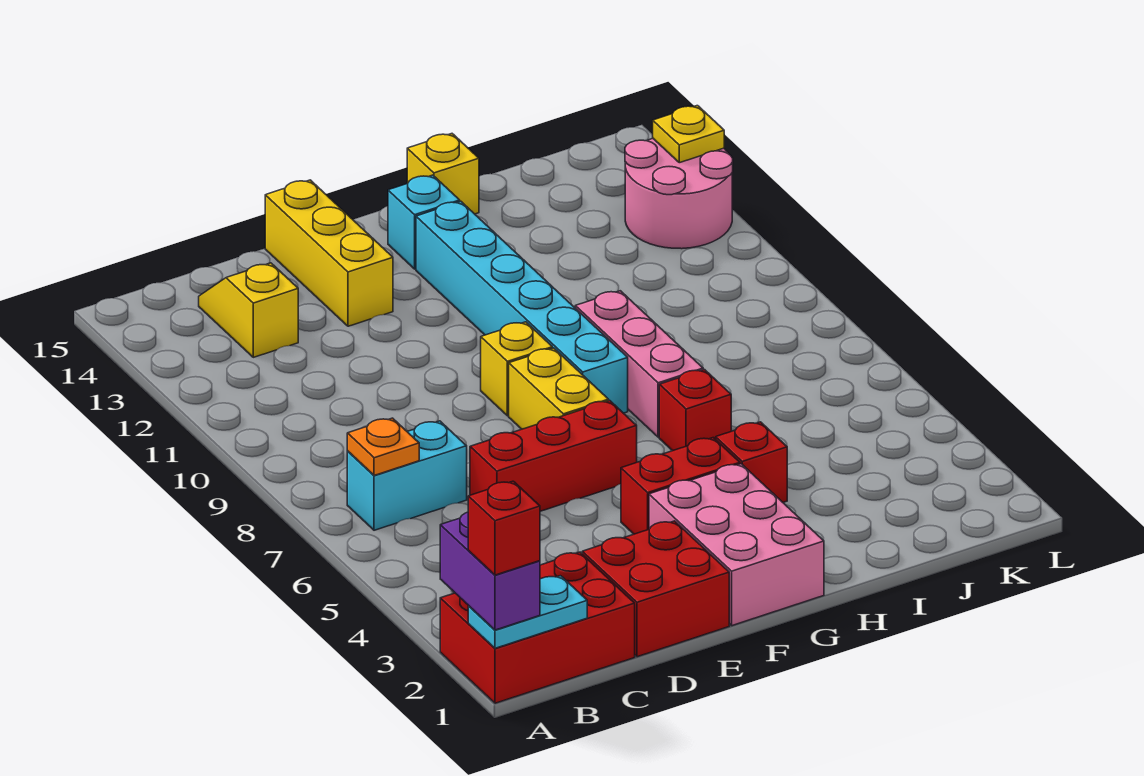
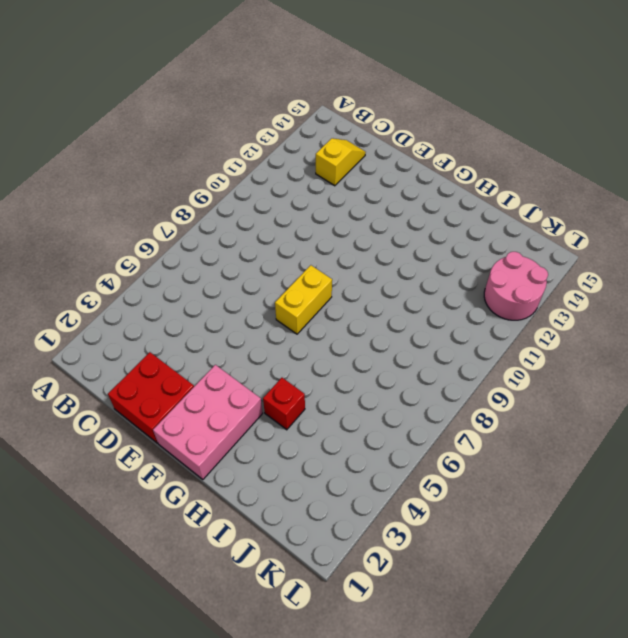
none -> red 2x3 brick [440,552,635,703]
none -> cyan 1x2 brick [347,421,467,530]
none -> red 1x3 brick [470,401,637,511]

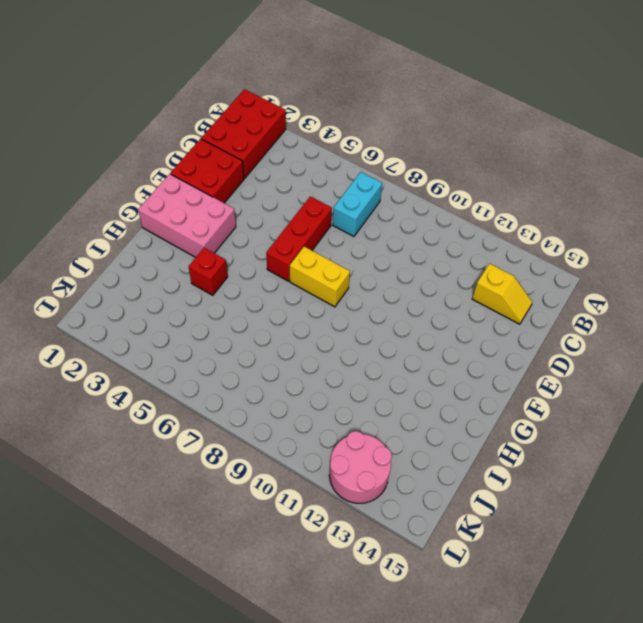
none -> yellow 1x3 brick [265,180,393,326]
none -> red 1x2 brick [621,438,740,534]
none -> yellow 1x1 brick [481,322,552,416]

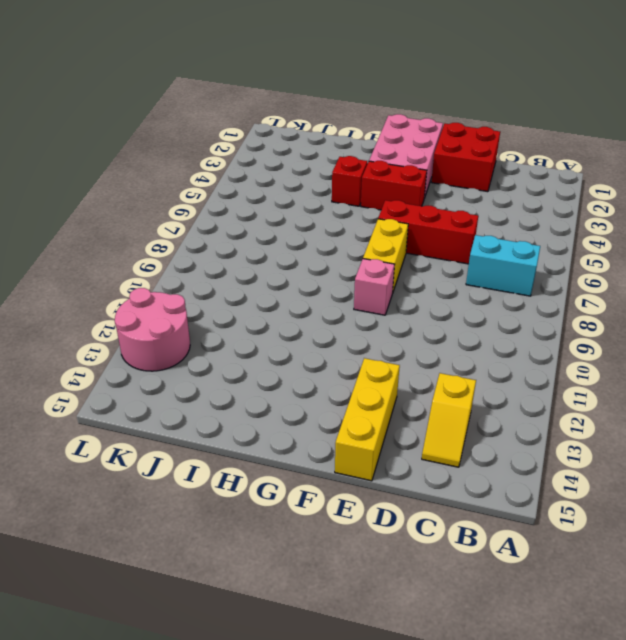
pink 1x1 brick [354,259,395,315] -> yellow 1x1 brick [481,322,552,416]
none -> red 2x3 brick [440,552,635,703]
none -> cyan 1x6 brick [416,201,628,413]
none -> cyan 1x1 brick [388,175,460,269]

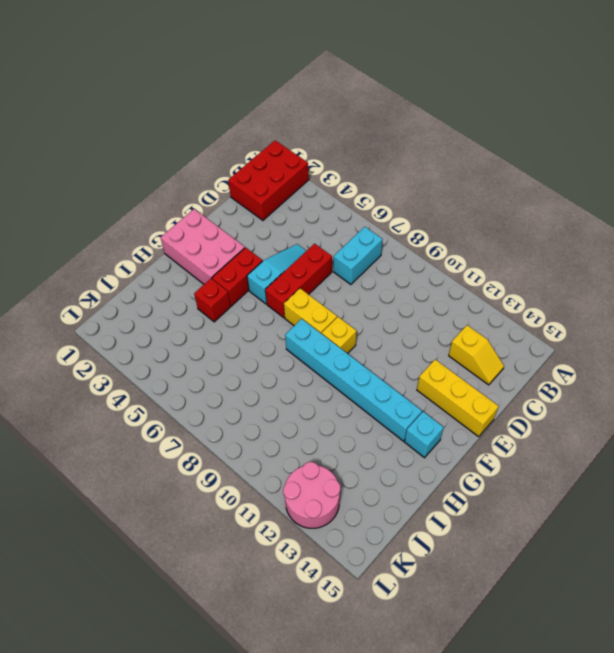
cyan 1x3 slope [247,244,306,304] -> none
none -> red 2x2 brick [582,521,729,657]
none -> red 1x1 brick [659,370,731,451]
none -> pink 1x3 brick [575,291,703,437]

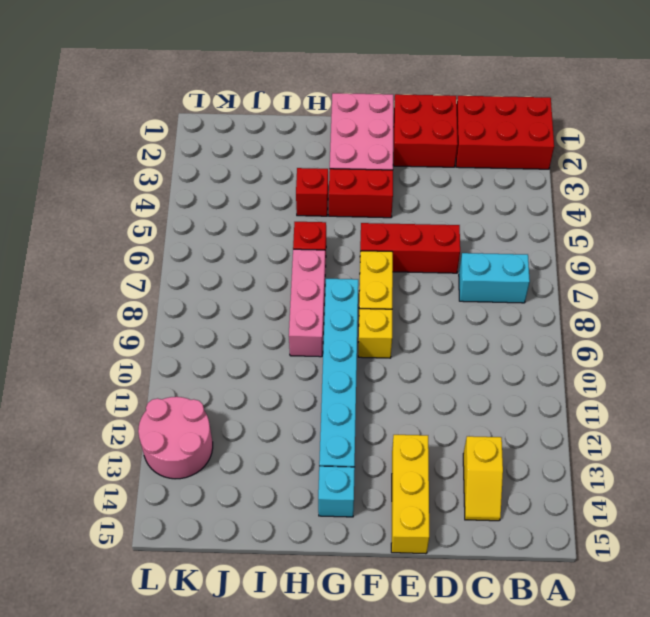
none -> yellow 1x1 brick [407,134,479,214]
none -> cyan 1x2 plate [468,576,587,648]
none -> orange 1x1 plate [347,418,419,475]

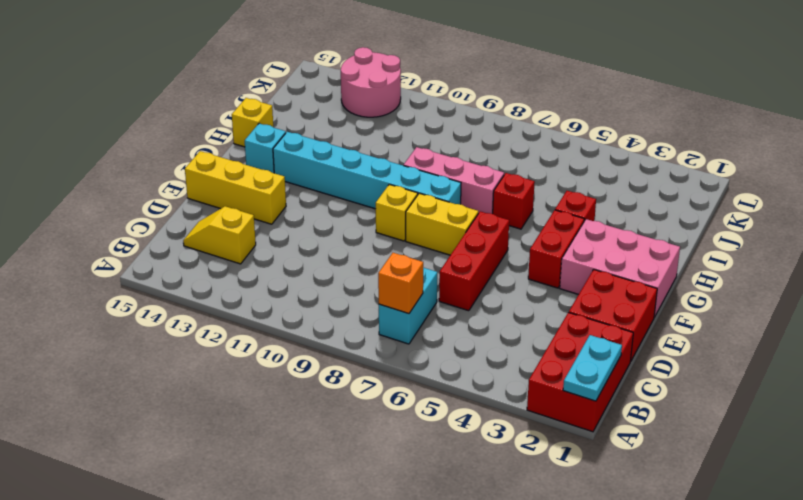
orange 1x1 brick [378,253,423,314] -> orange 1x1 plate [347,418,419,475]
none -> yellow 1x1 plate [653,106,724,163]
none -> purple 1x2 brick [440,512,540,630]
none -> red 1x1 brick [468,481,540,575]

